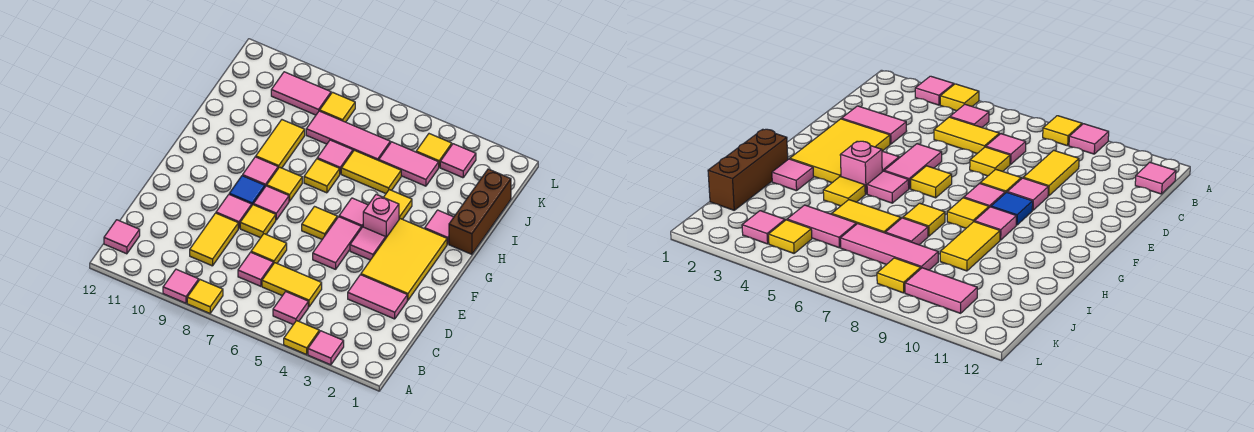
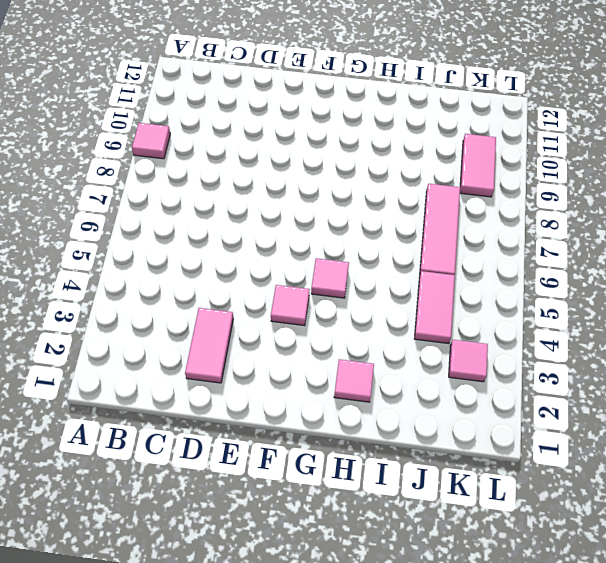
none -> pink 1x1 tile [308,331,344,365]
none -> yellow 1x1 tile [284,321,319,354]
none -> yellow 1x1 tile [187,280,223,313]
none -> pink 1x1 tile [273,292,308,325]

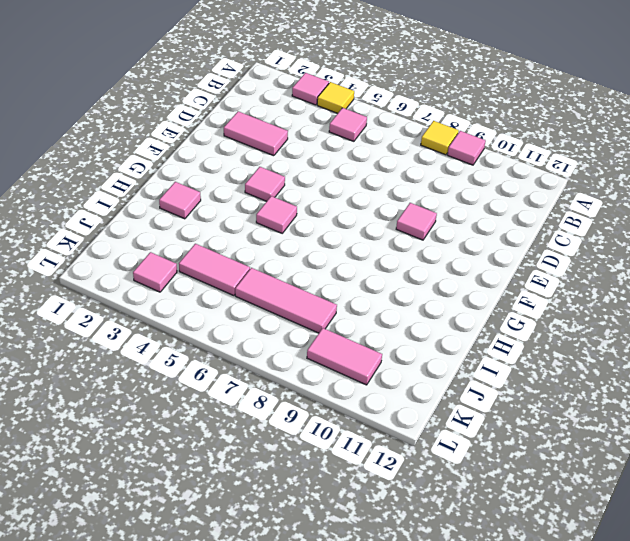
none -> pink 1x1 tile [104,220,140,254]
none -> yellow 1x2 tile [262,263,322,307]
none -> pink 1x1 tile [238,252,273,286]
none -> yellow 1x2 tile [190,213,238,266]

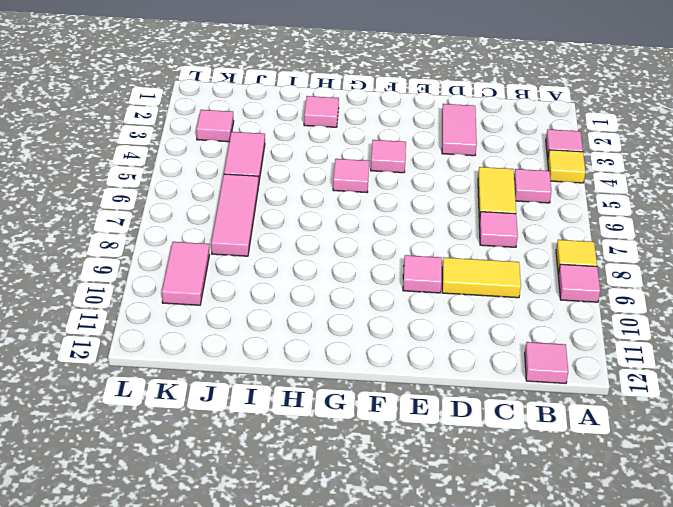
none -> yellow 1x1 tile [251,234,287,264]
none -> yellow 2x3 tile [361,219,447,300]
none -> pink 1x2 tile [313,217,361,269]
none -> yellow 1x1 tile [240,205,276,238]

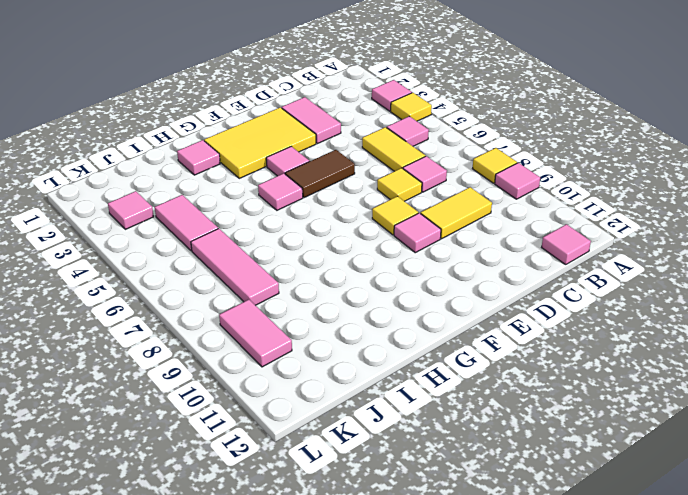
brown 1x2 tile [285,150,355,198] -> pink 1x2 tile [313,217,361,269]
none -> yellow 1x1 tile [302,207,337,239]
none -> pink 1x1 tile [253,186,289,220]
none -> blue 1x1 tile [229,176,265,205]
none -> pink 1x1 brick [363,195,399,237]

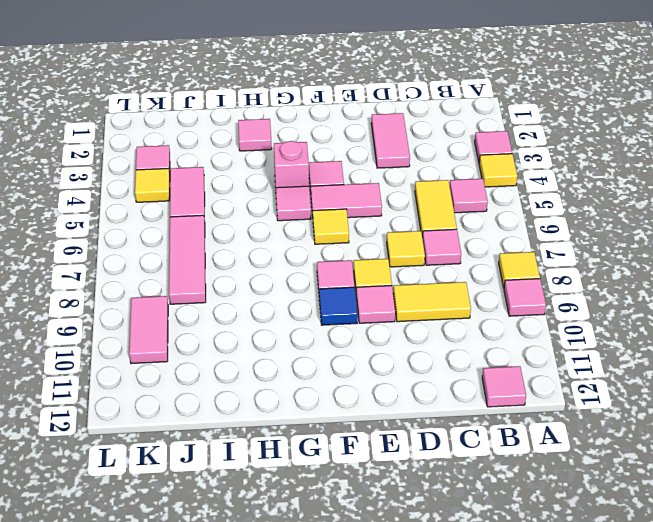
none -> yellow 2x3 tile [361,219,447,300]
none -> yellow 1x1 tile [267,167,302,201]
none -> pink 1x1 tile [243,157,278,187]
none -> brown 1x3 brick [449,169,511,254]

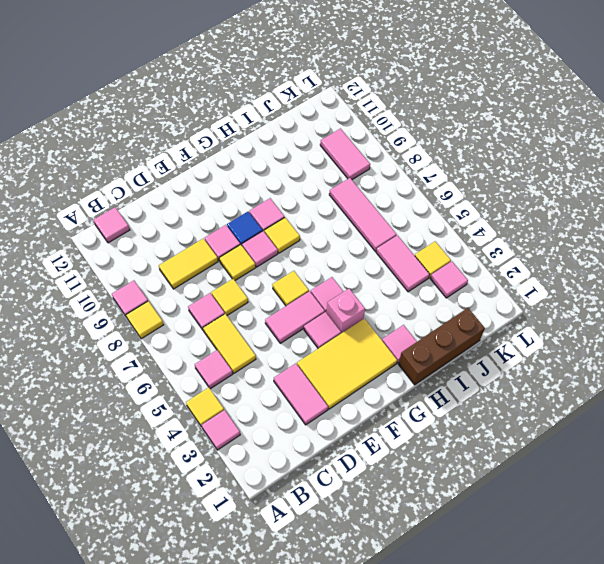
none -> yellow 1x1 tile [384,190,412,219]
none -> yellow 1x1 tile [304,159,340,193]
none -> yellow 1x2 tile [256,120,305,168]
none -> yellow 1x2 tile [341,150,401,193]

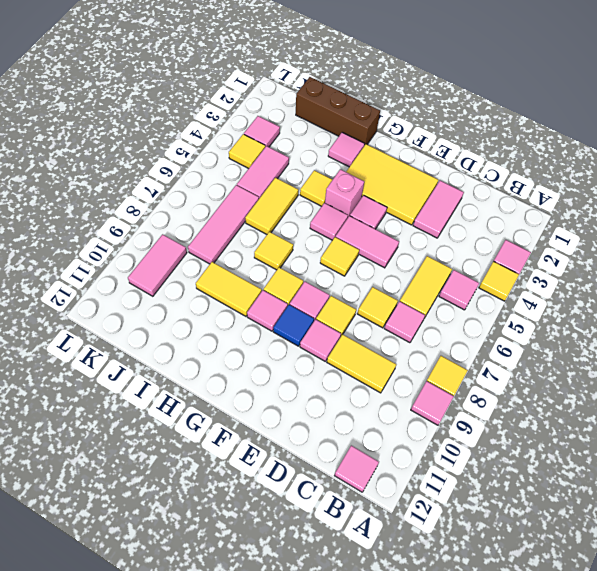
none -> pink 1x1 tile [317,140,353,174]
none -> yellow 1x1 tile [320,92,355,122]

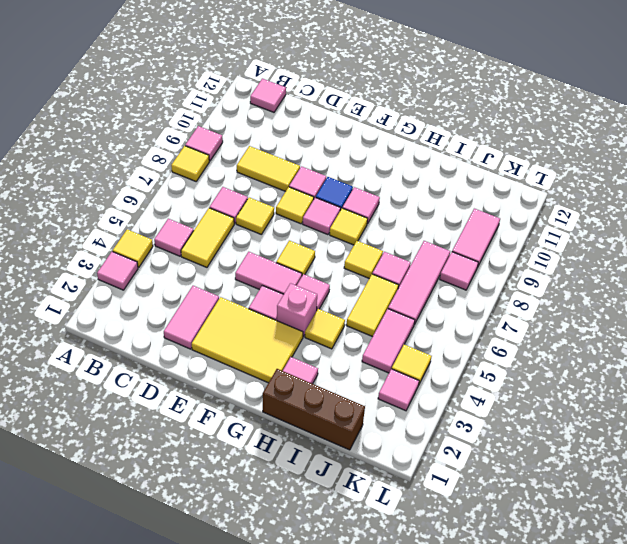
pink 1x1 tile [440,252,478,290] -> yellow 1x1 tile [320,92,355,122]
none -> yellow 1x2 tile [256,120,305,168]

